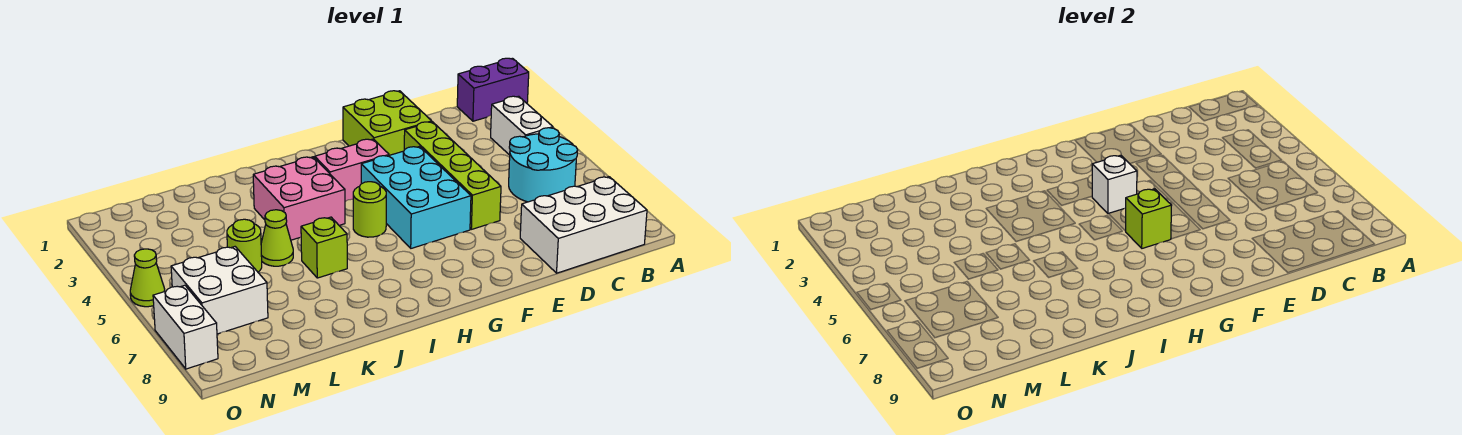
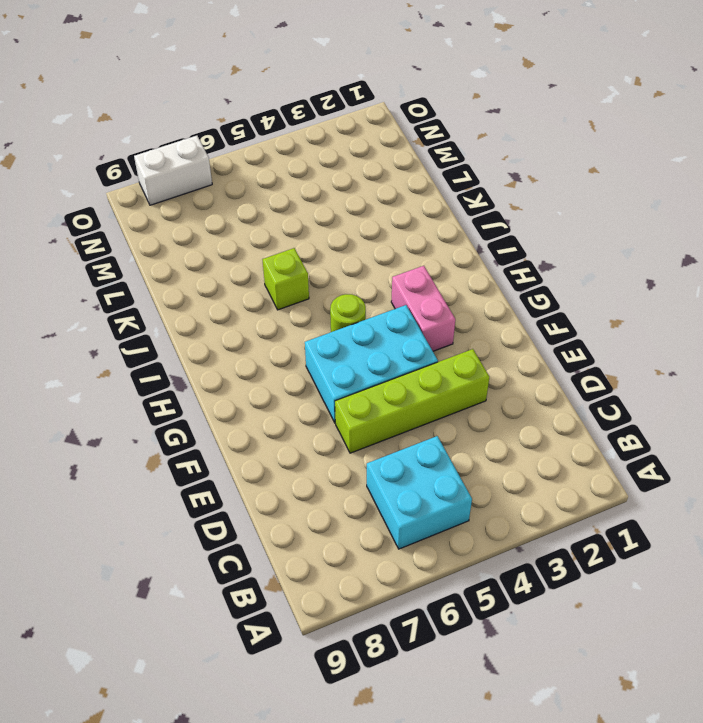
cyan 2x2 brick [367,436,472,549] -> cyan 2x2 round brick [509,128,578,202]
none -> purple 1x2 brick [457,58,529,121]
none -> white 1x2 brick [491,96,553,155]
none -> white 2x3 brick [520,177,647,273]

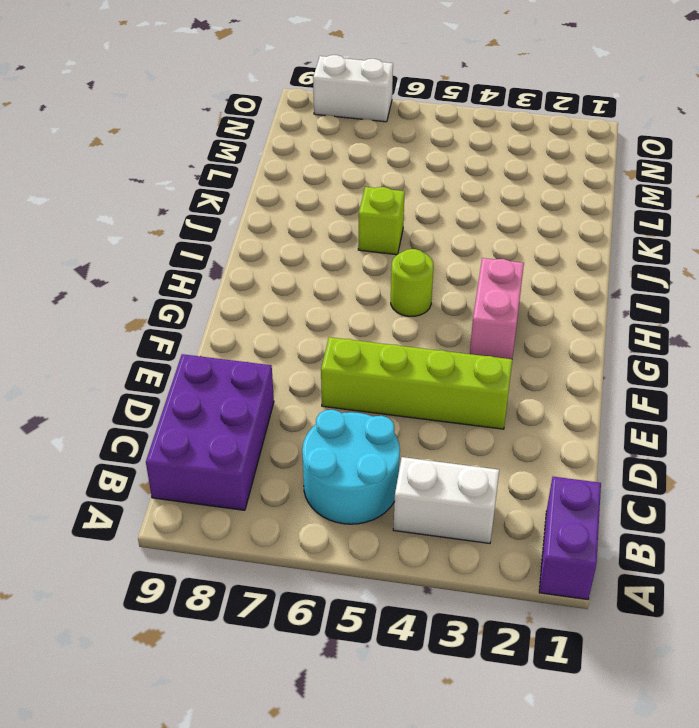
purple 2x3 brick [146,354,274,510] -> white 2x3 brick [520,177,647,273]
none -> lime 2x2 brick [343,91,432,155]
none -> cyan 2x3 brick [361,146,471,248]
none -> pink 2x2 brick [253,157,345,240]

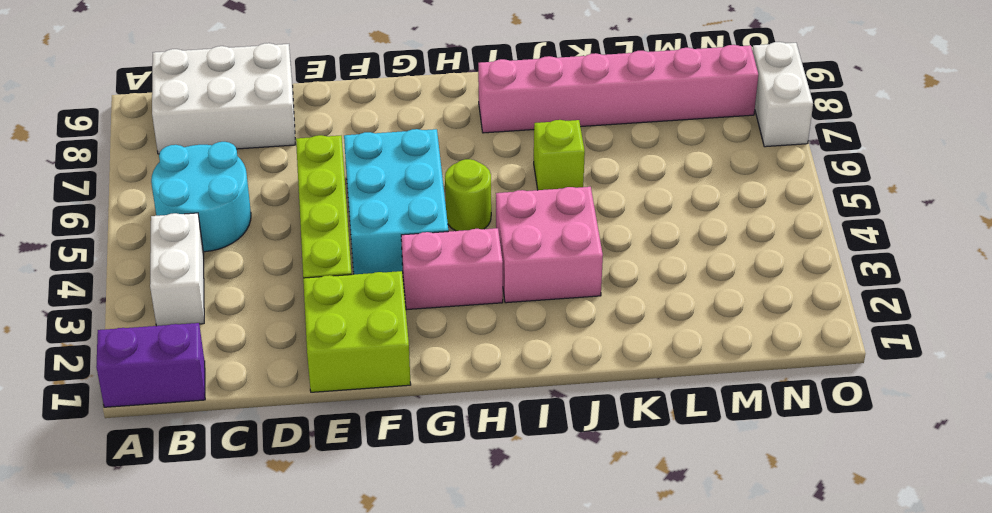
pink 1x6 brick [478,45,758,133] -> none
none -> lime 1x1 cone [261,210,293,266]
none -> lime 1x1 round brick [227,219,262,272]
none -> white 2x2 brick [171,247,268,334]

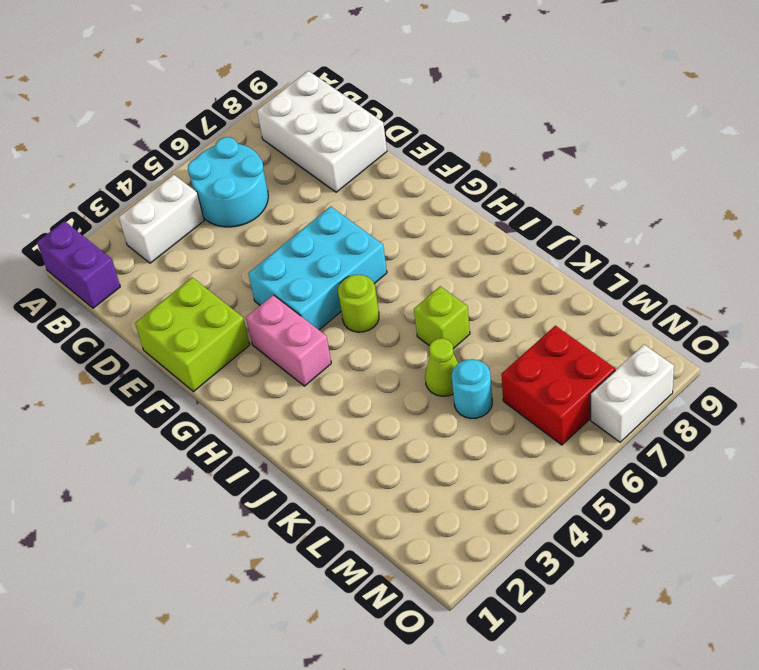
cyan 1x1 round brick [452,359,492,418] -> lime 1x1 round brick [227,219,262,272]
red 2x2 brick [501,326,615,445] -> white 2x2 brick [171,247,268,334]
none -> lime 1x4 brick [404,122,501,229]
none -> pink 2x2 brick [253,157,345,240]
none -> lime 1x1 cone [130,249,165,307]

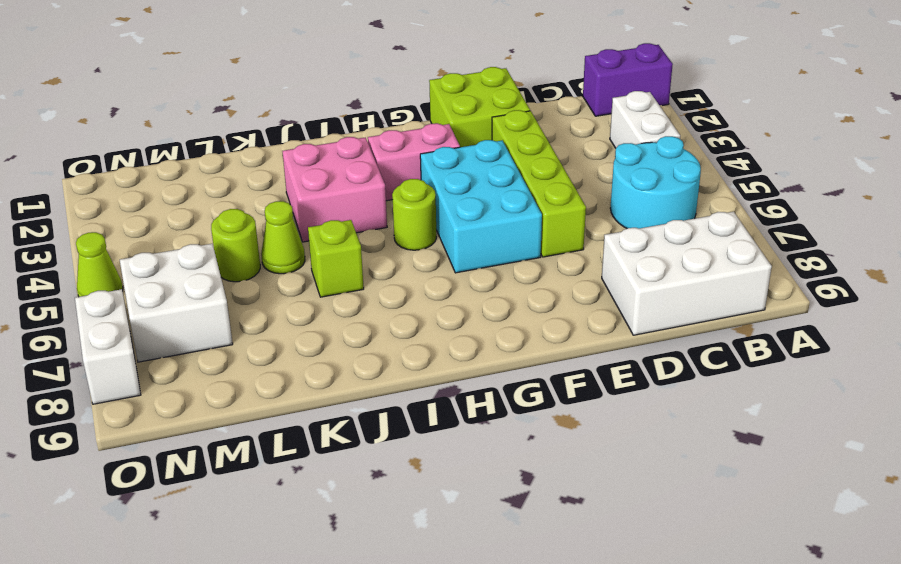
none -> white 1x1 brick [1092,155,1137,214]
none -> lime 1x1 brick [1126,189,1172,248]

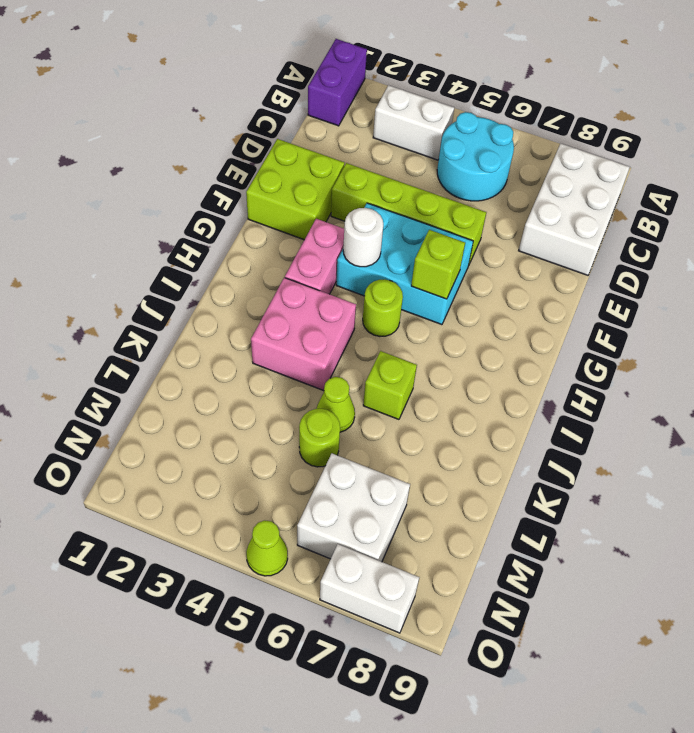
white 1x1 round brick [343,208,383,267] -> white 1x1 brick [1092,155,1137,214]

